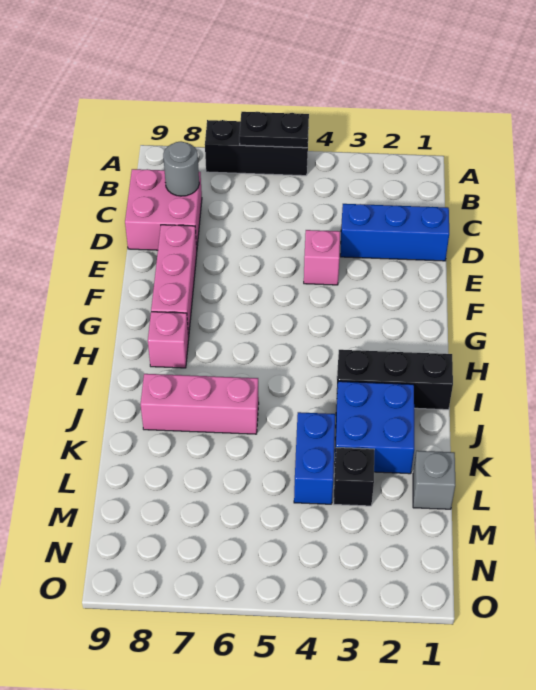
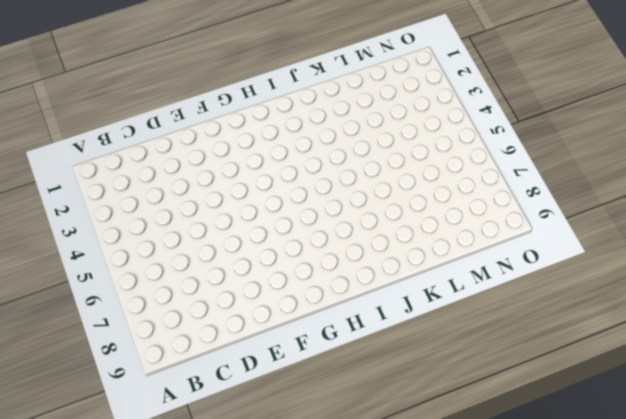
none -> black 1x3 brick [205,120,309,176]
none -> pink 2x2 brick [125,169,202,250]
none -> blue 1x3 brick [340,204,449,261]

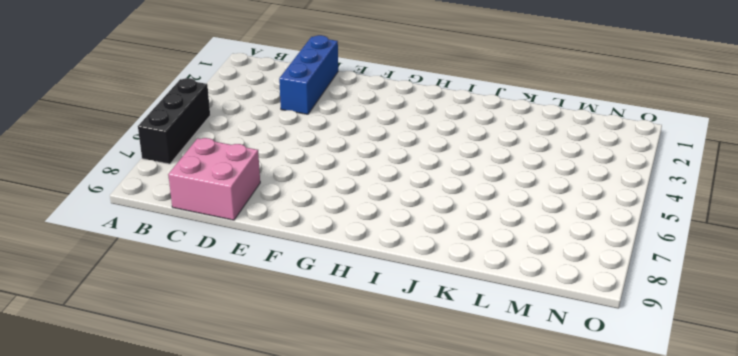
none -> pink 1x1 brick [304,230,340,285]
none -> pink 1x3 brick [151,225,197,337]
none -> pink 1x1 brick [148,312,189,368]

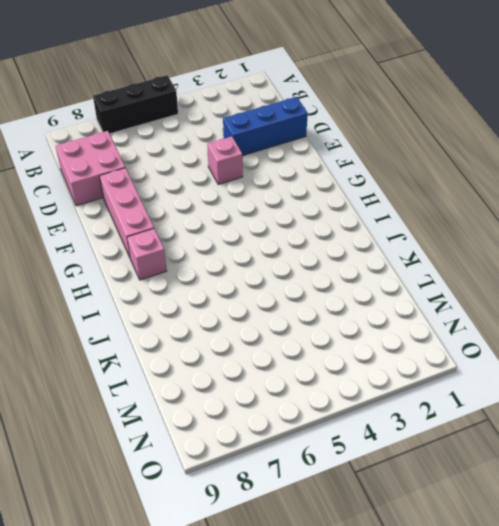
none -> black 1x3 brick [336,350,453,410]
none -> blue 2x2 brick [335,381,414,474]
none -> pink 1x3 brick [141,374,259,434]

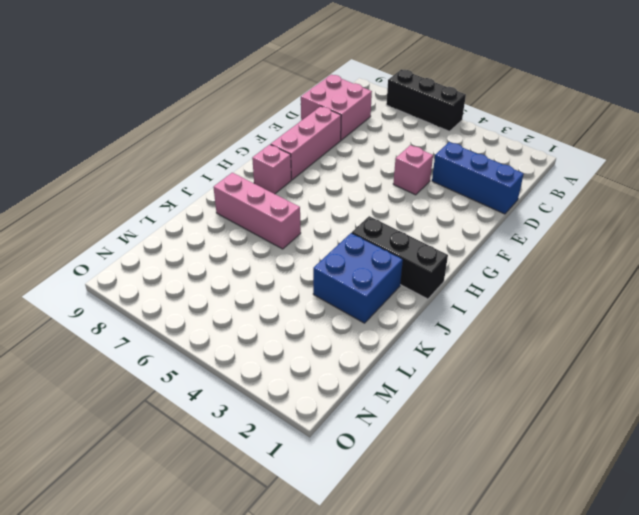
none -> blue 1x2 brick [294,412,335,504]
none -> grey 1x1 brick [413,451,455,509]
none -> black 1x1 brick [334,448,374,506]

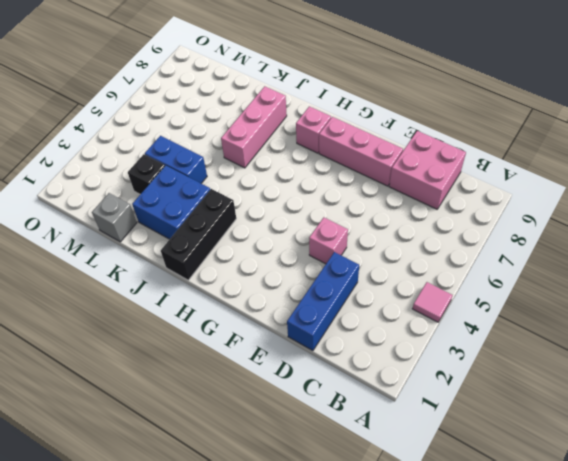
pink 1x1 tile [412,282,453,322] -> none
none -> black 1x3 brick [205,120,309,176]
none -> black 1x2 plate [239,112,309,148]
none -> grey 1x1 round brick [163,142,199,196]

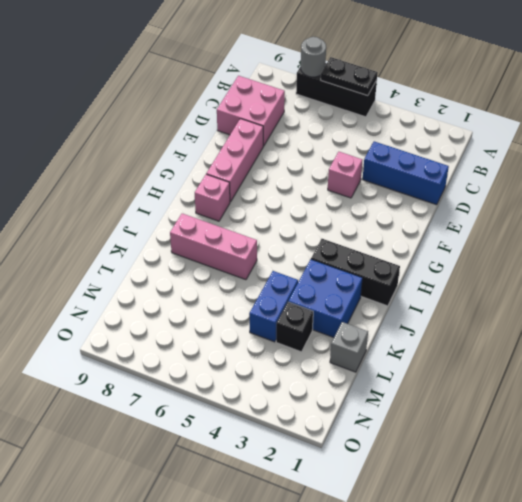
grey 1x1 round brick [301,37,326,77] -> grey 1x1 round brick moved to [163,142,199,196]

